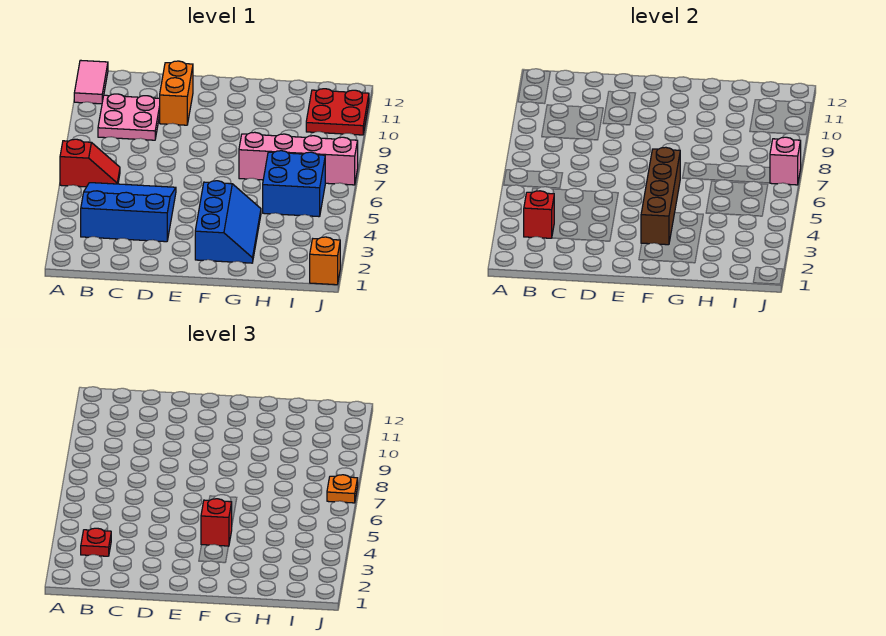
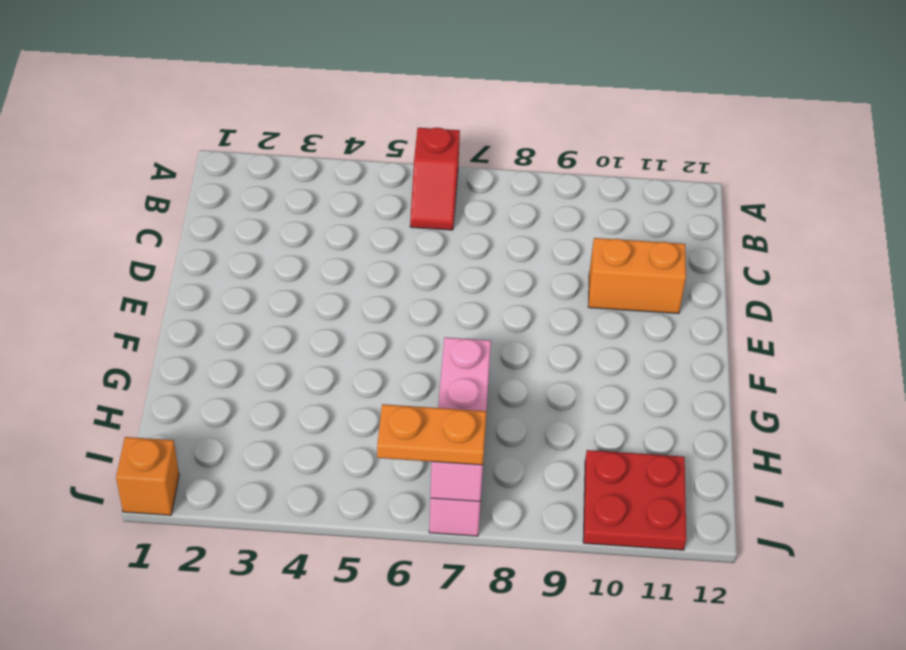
orange 1x2 plate [377,404,486,465] -> orange 1x1 plate [327,475,358,503]
none -> pink 1x2 tile [74,60,108,104]
none -> blue 3x3 slope [81,183,176,242]
none -> pink 2x2 plate [98,94,160,140]

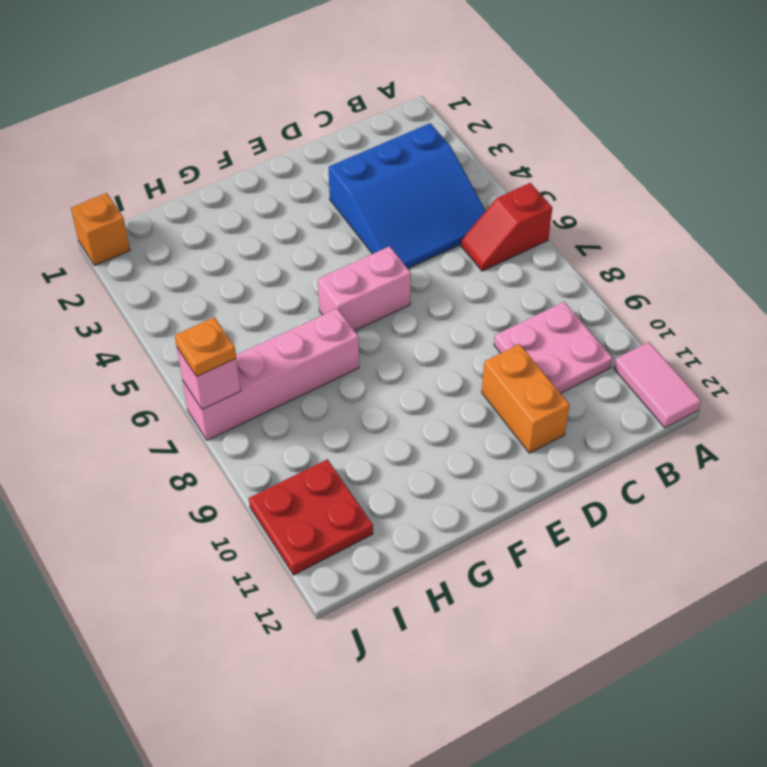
pink 1x2 brick [318,246,411,331] -> none
none -> blue 2x3 slope [195,181,261,263]
none -> blue 2x2 brick [263,151,325,217]
none -> red 1x1 brick [524,191,554,238]

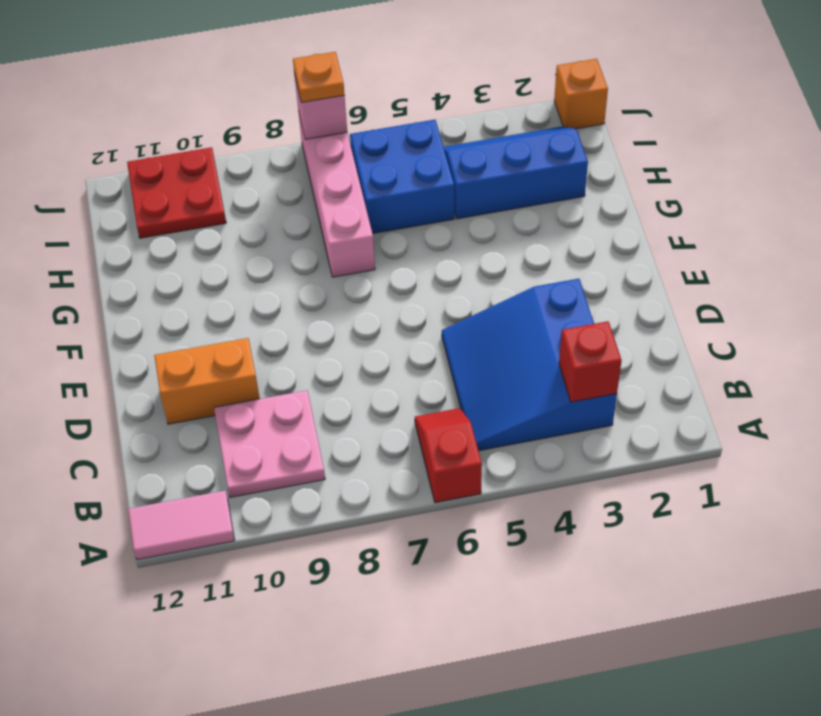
blue 2x3 slope [444,126,588,219] -> blue 2x3 slope moved to [195,181,261,263]
none -> brown 1x4 brick [641,147,680,245]
none -> red 1x1 plate [81,528,111,556]
none -> red 1x1 brick [201,499,232,546]

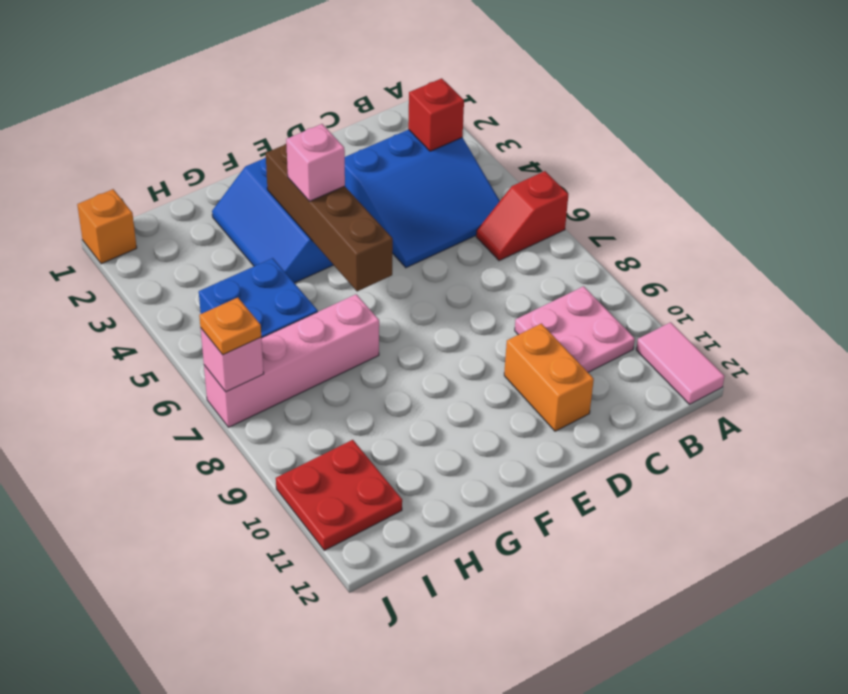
pink 1x1 brick [286,124,345,201] -> red 1x1 brick [201,499,232,546]
none -> red 1x1 plate [81,528,111,556]

